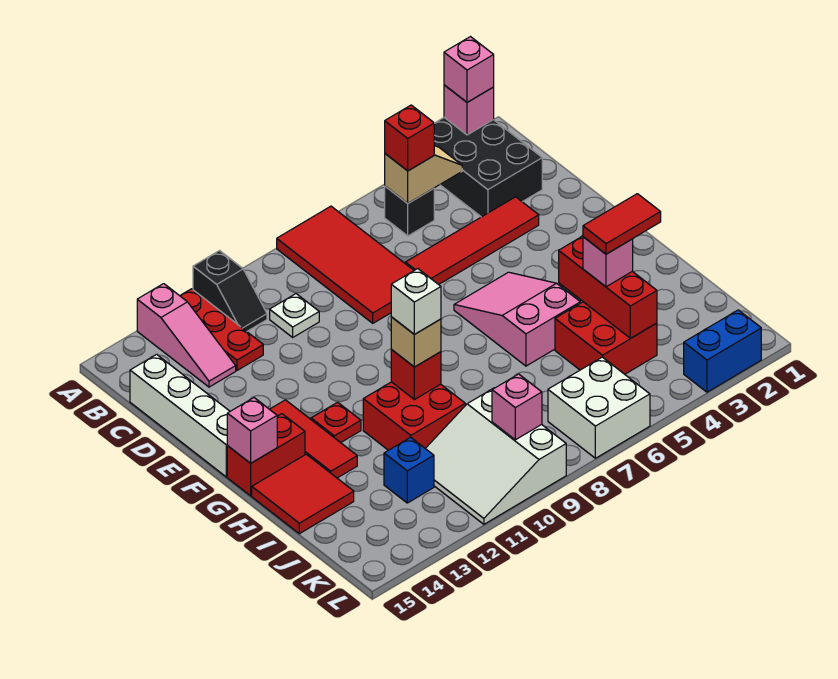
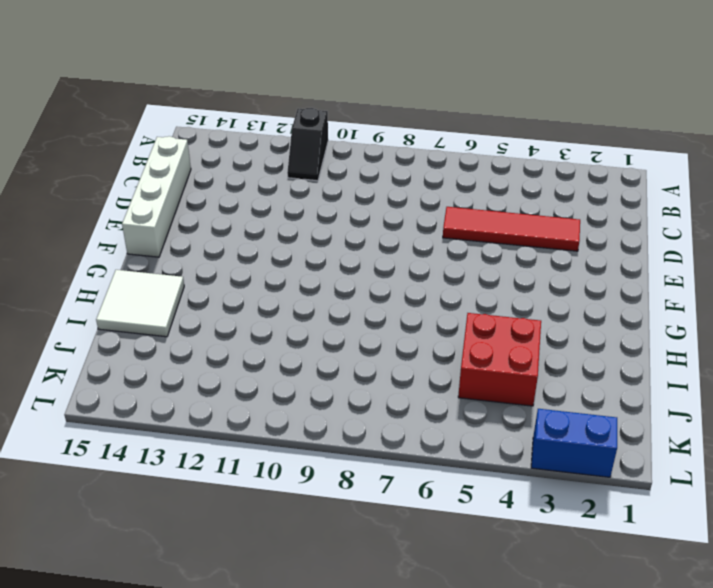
white 2x2 tile [96,270,184,337] -> red 2x2 tile [252,454,354,534]
none -> black 2x3 brick [434,118,542,217]
none -> red 2x4 tile [277,206,414,323]
none -> red 1x3 plate [180,289,263,370]
none -> pink 1x3 slope [137,284,236,387]

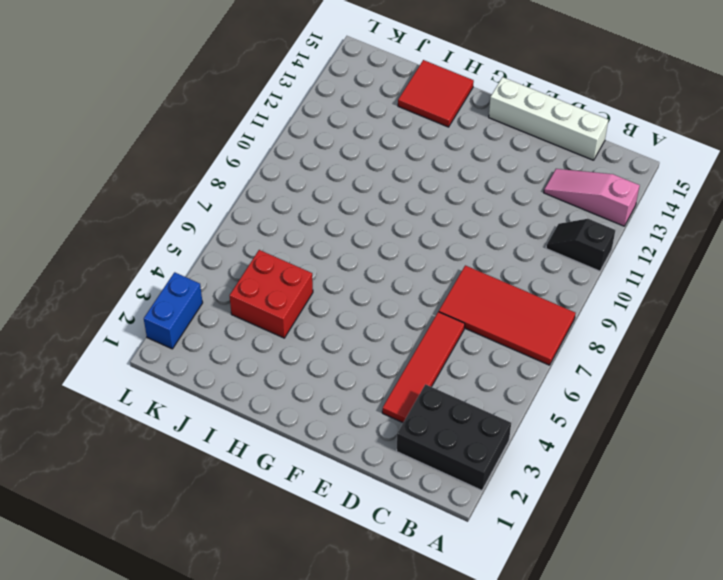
none -> red 1x3 plate [180,289,263,370]
none -> black 1x1 brick [385,186,434,236]
none -> white 1x1 plate [270,294,319,337]
none -> pink 2x3 slope [454,272,580,366]

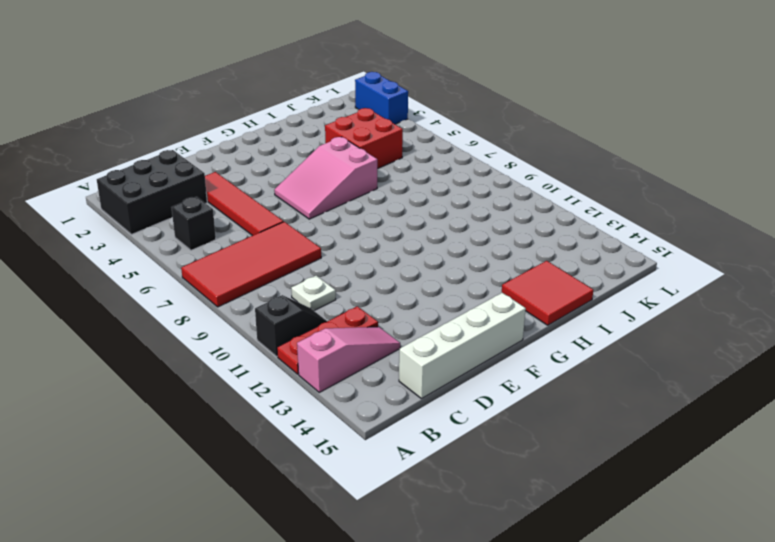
none -> red 1x3 tile [270,400,357,478]
none -> red 1x1 plate [311,402,361,443]
none -> red 1x2 brick [227,414,305,496]
none -> red 2x2 brick [363,382,465,450]

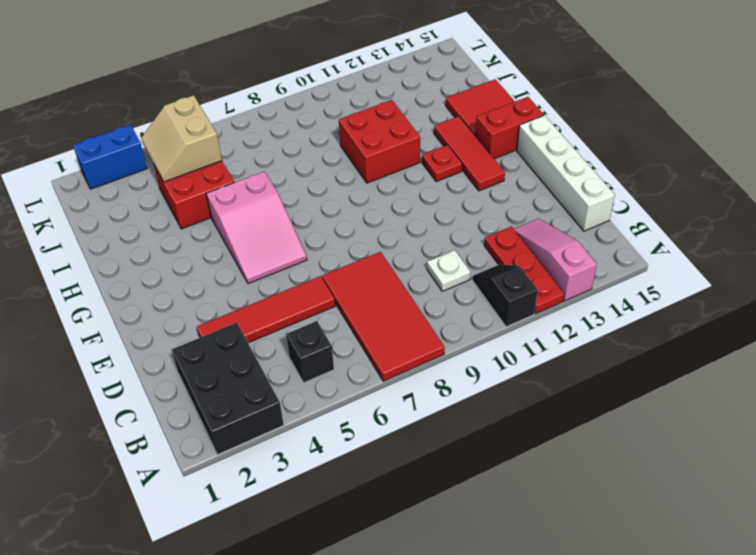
tan 2x2 slope [141,95,222,182] -> red 1x3 brick [559,236,657,338]
none -> white 3x3 slope [425,388,566,524]
none -> blue 1x1 brick [384,437,434,503]
none -> white 2x2 brick [548,357,650,458]
none -> pink 1x1 brick [444,85,494,135]

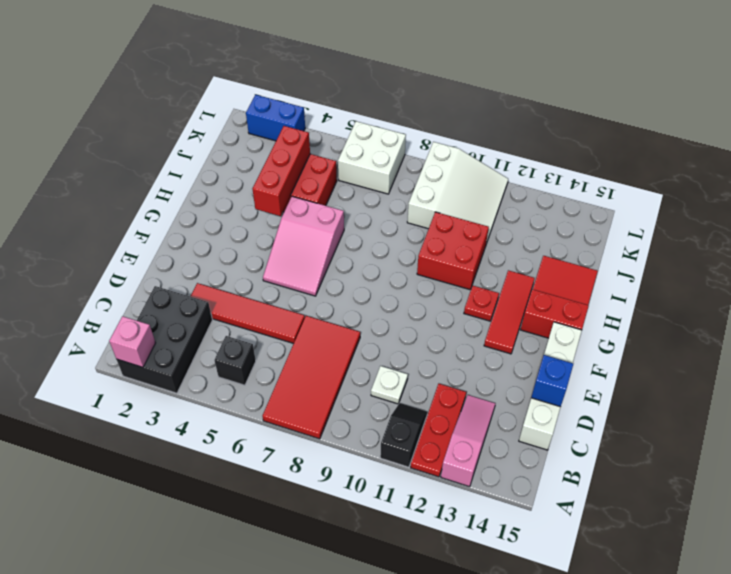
blue 1x1 brick [531,355,573,407] -> blue 1x1 brick moved to [384,437,434,503]
none -> tan 1x2 slope [385,146,462,203]
none -> pink 1x1 brick [227,398,277,463]
none -> red 1x1 brick [391,350,441,400]
none -> pink 1x1 brick [492,374,542,440]

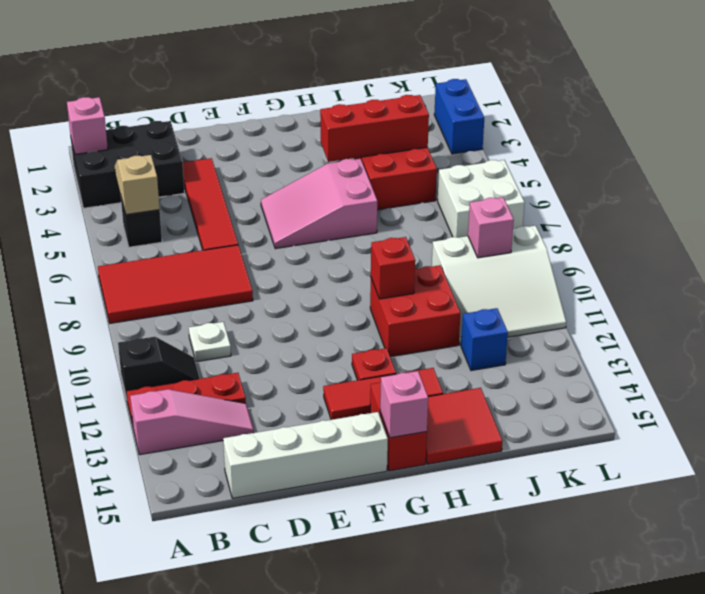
none -> pink 1x1 brick [444,37,494,102]
none -> red 1x1 brick [385,105,434,171]
none -> tan 1x1 brick [391,317,441,367]
none -> pink 1x1 brick [583,237,633,287]

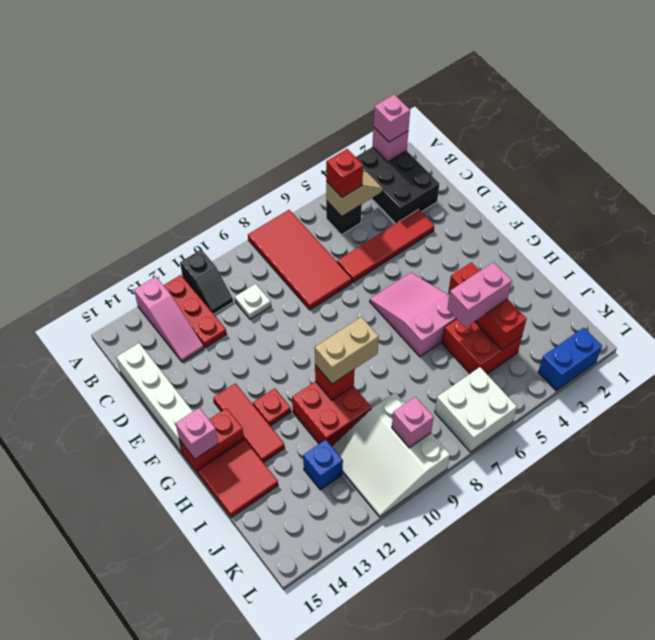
tan 1x2 brick [315,317,379,384] -> tan 1x1 brick [391,317,441,367]
pink 1x2 brick [447,262,512,327] -> pink 1x1 brick [583,237,633,287]
none -> white 1x1 brick [391,269,441,334]
none -> red 1x2 tile [583,194,661,254]

